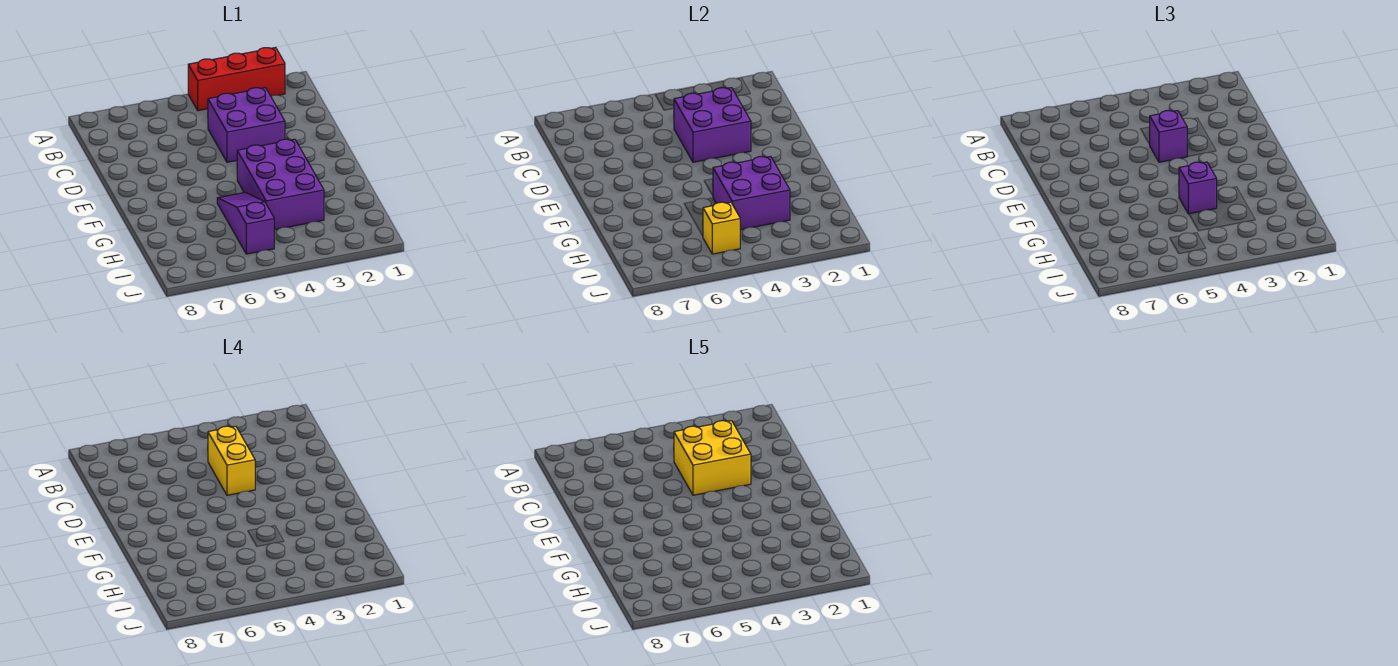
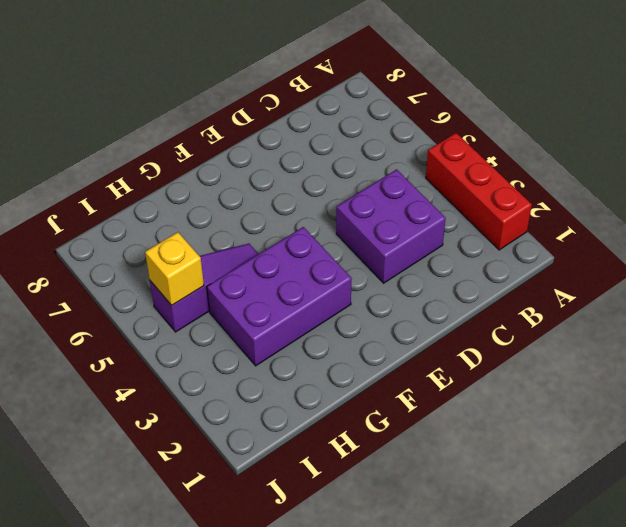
none -> purple 2x2 brick [674,88,751,162]
none -> purple 2x2 brick [713,156,790,230]

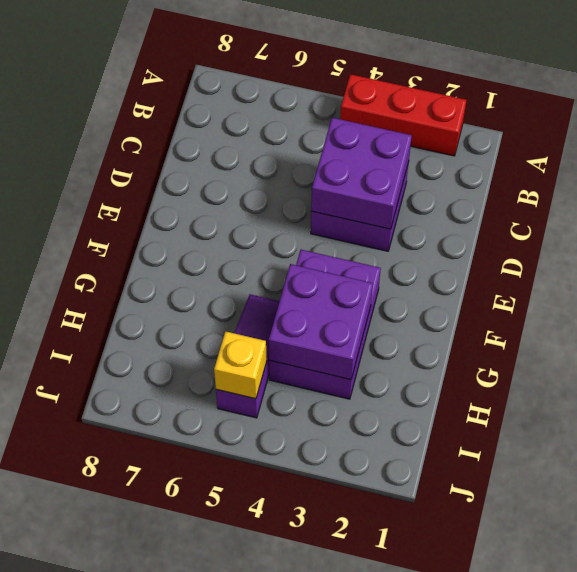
none -> purple 1x1 brick [1149,111,1188,162]
none -> purple 1x1 brick [1179,162,1217,214]

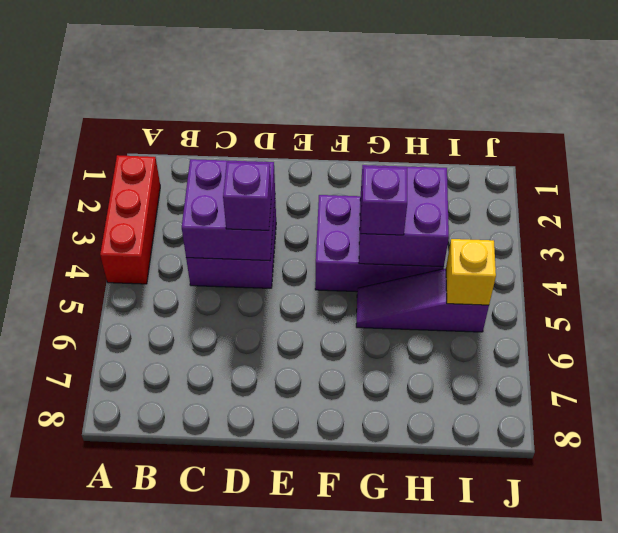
none -> yellow 1x2 brick [208,426,255,495]
none -> yellow 2x2 brick [674,421,751,495]

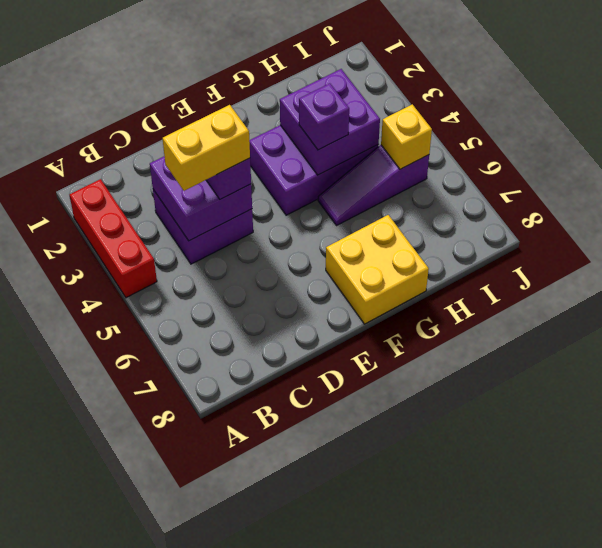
yellow 2x2 brick [326,215,429,324] -> yellow 2x2 brick moved to [674,421,751,495]

